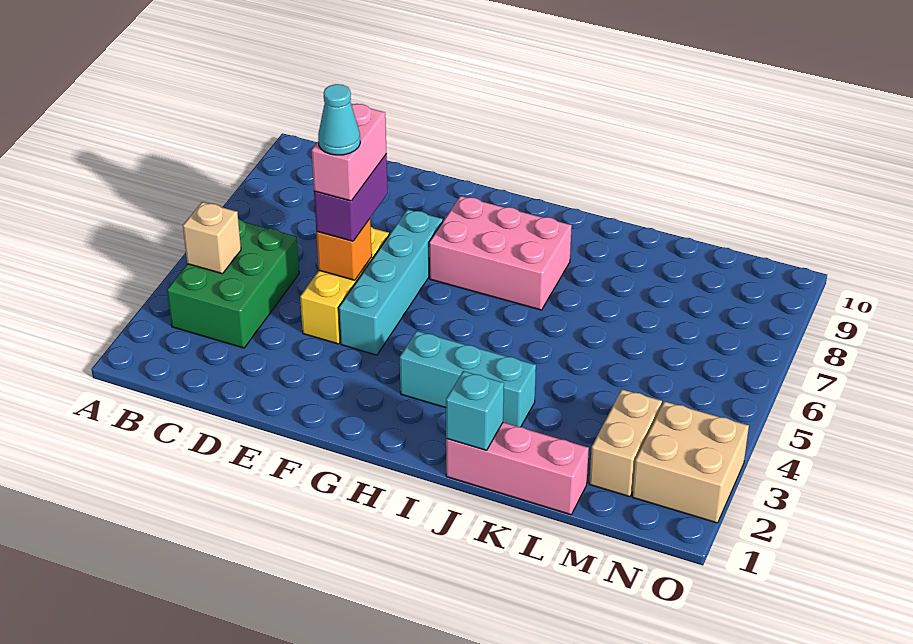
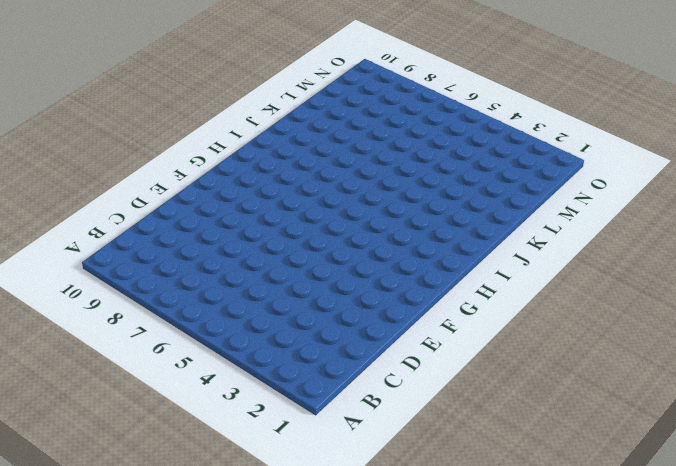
none -> green 2x3 brick [167,219,299,348]
none -> yellow 1x3 brick [300,227,389,344]
none -> cyan 1x4 brick [339,209,443,355]

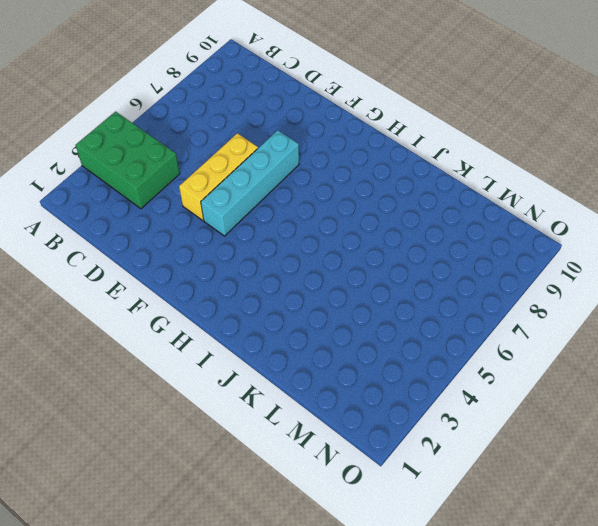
green 2x3 brick [76,112,180,209] -> green 2x3 brick turned to [167,219,299,348]
none -> pink 2x3 brick [429,196,572,310]
none -> cyan 1x3 brick [400,331,536,427]
none -> pink 1x3 brick [446,422,589,515]

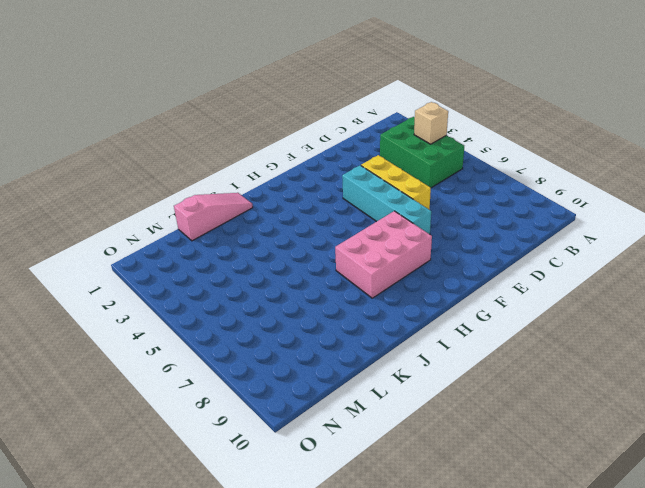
pink 1x3 slope [174,193,253,241] -> pink 1x3 brick [446,422,589,515]
none -> cyan 1x3 brick [400,331,536,427]
none -> tan 1x2 brick [589,389,662,497]
none -> tan 2x2 brick [632,401,749,523]

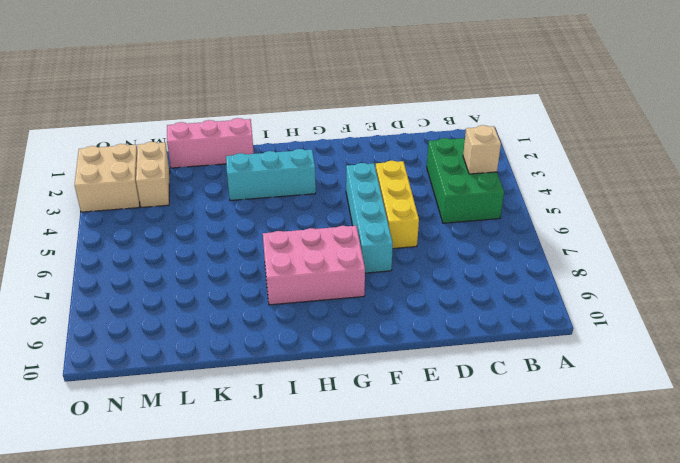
none -> orange 1x1 brick [316,219,372,280]
none -> cyan 1x1 brick [446,371,504,450]
none -> purple 1x2 brick [314,154,388,241]

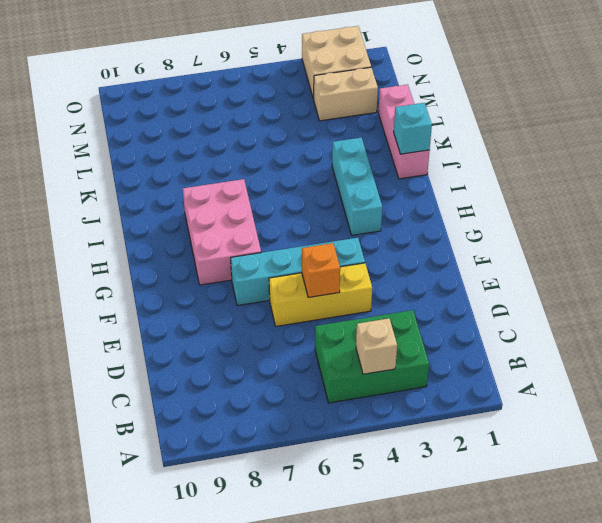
none -> purple 1x2 brick [314,154,388,241]
none -> pink 1x2 brick [311,104,386,201]
none -> cyan 1x1 cone [318,84,360,155]

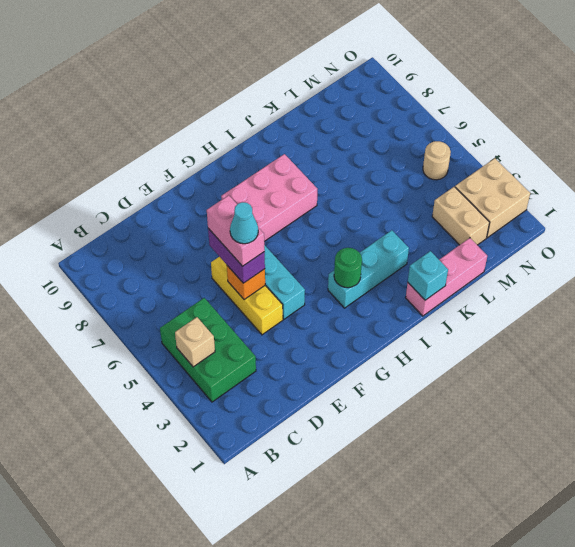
green 1x1 round brick [334,248,362,288] -> none
tan 1x1 round brick [423,141,451,180] -> none

